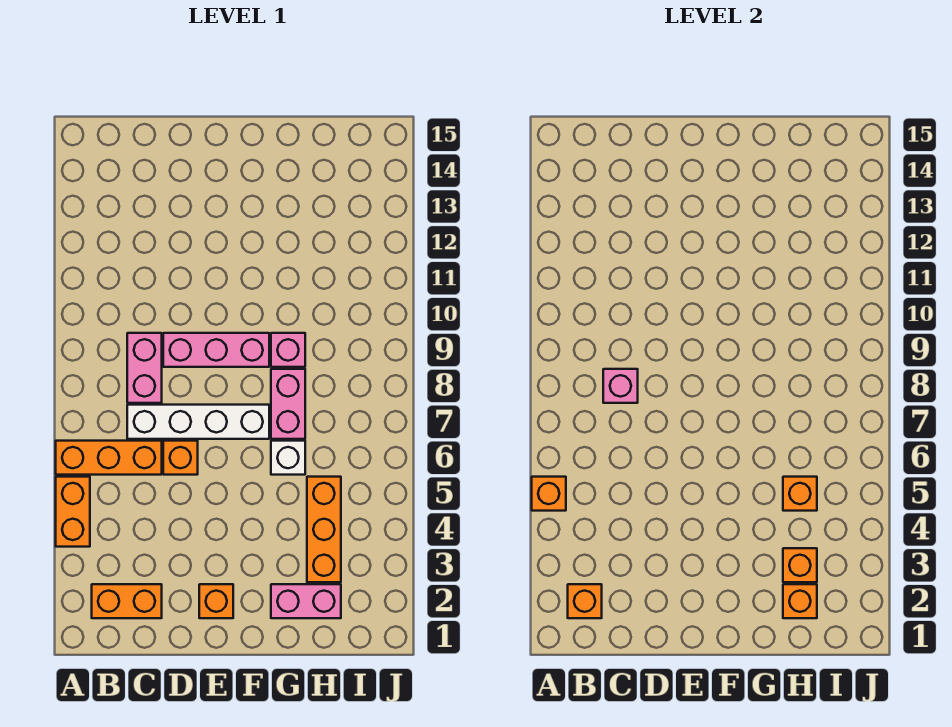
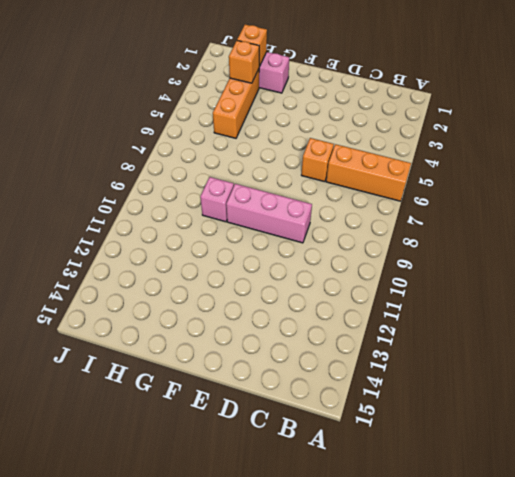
none -> orange 1x2 brick [56,477,90,547]
none -> orange 1x2 brick [92,584,162,618]
none -> white 1x4 brick [127,405,269,439]

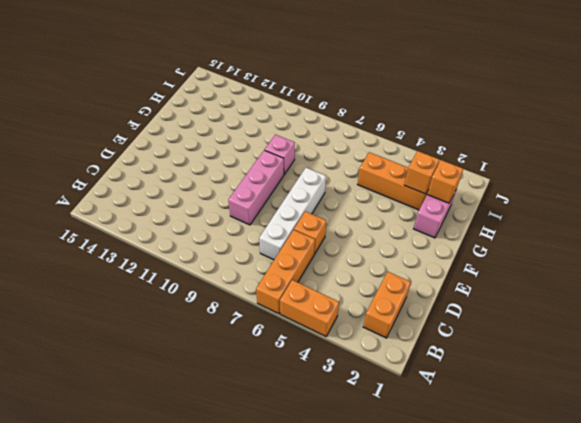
none -> pink 1x2 brick [127,333,162,403]
none -> orange 1x1 brick [199,584,233,618]
none -> white 1x1 brick [271,441,305,475]

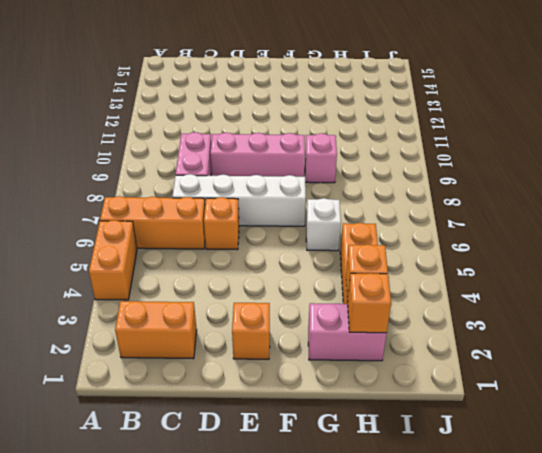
none -> pink 1x2 brick [271,369,305,439]
none -> orange 1x1 brick [532,477,566,511]
none -> orange 1x1 brick [568,584,602,618]

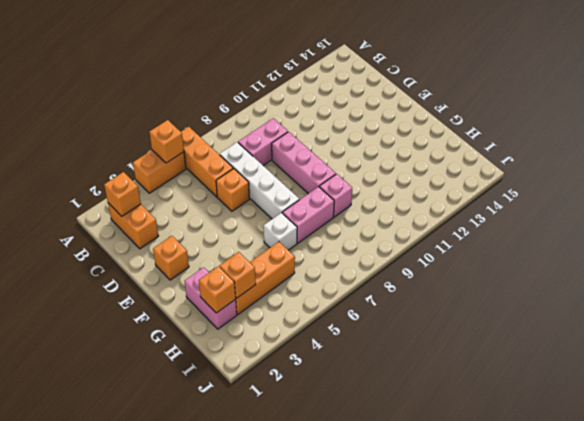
none -> pink 1x1 brick [603,369,638,403]
none -> orange 1x1 brick [783,477,817,511]

